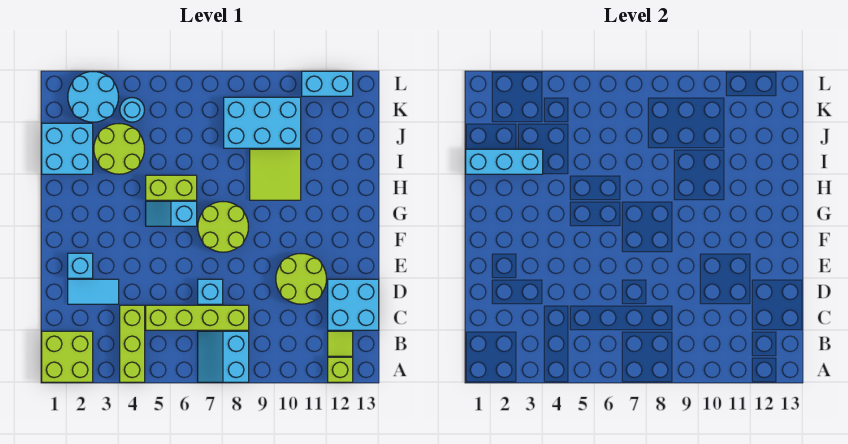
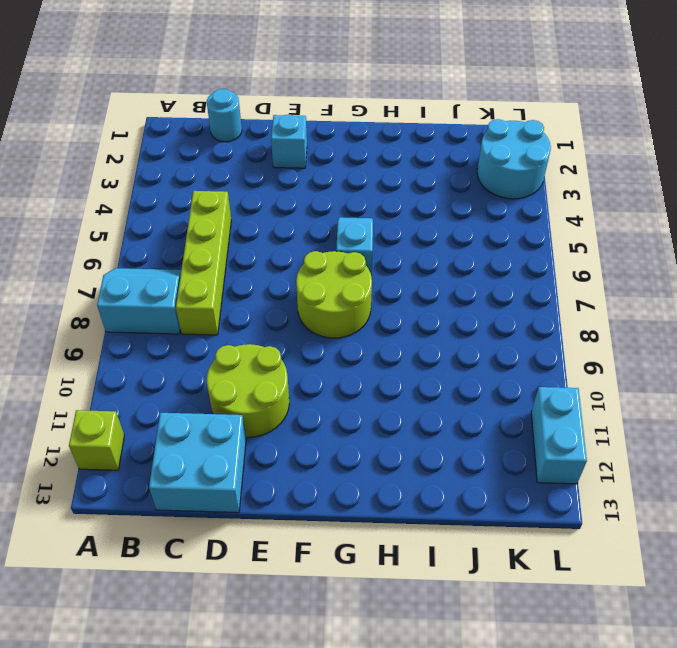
cyan 1x1 round brick [207,89,242,142] -> cyan 1x1 round brick moved to [120,98,144,122]
none -> lime 2x2 brick [42,331,93,382]
none -> lime 1x3 brick [120,305,145,382]
none -> lime 1x1 tile [328,331,353,356]

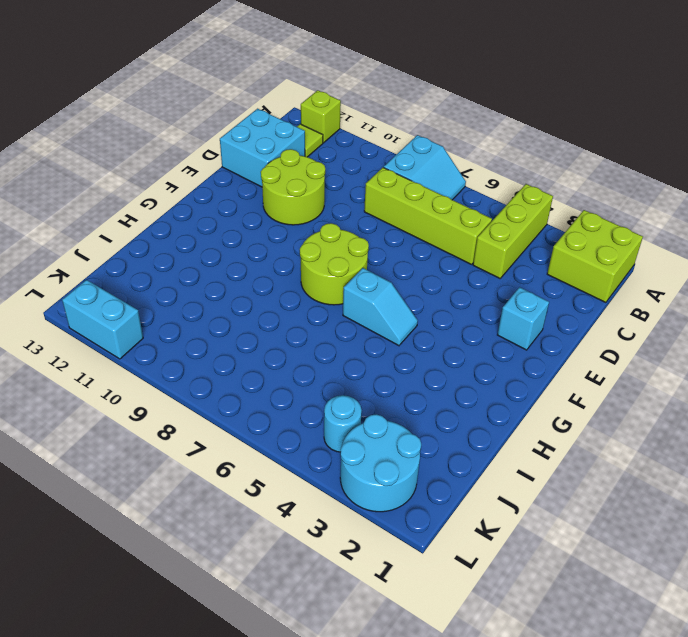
none -> cyan 1x2 tile [68,279,119,304]
none -> cyan 1x1 brick [198,279,223,304]
none -> lime 1x2 brick [146,175,197,200]

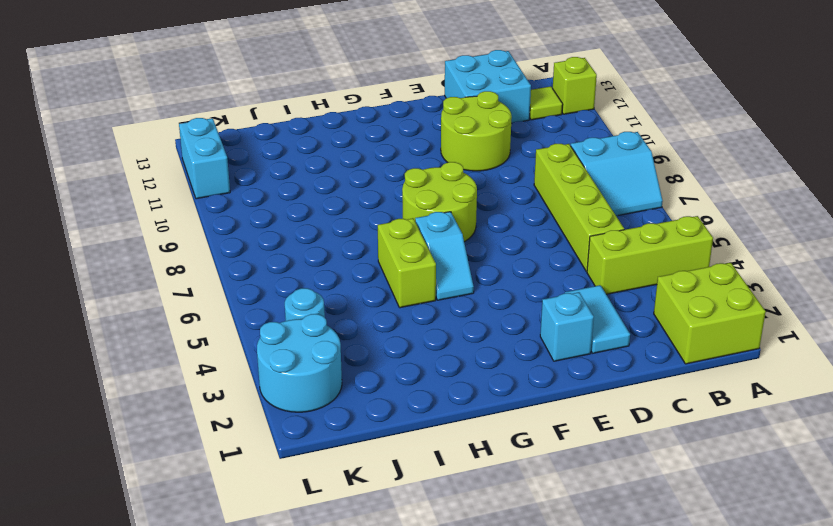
none -> cyan 1x1 brick [198,279,223,304]
none -> lime 2x2 tile [250,149,301,200]
none -> cyan 2x2 brick [42,123,93,174]

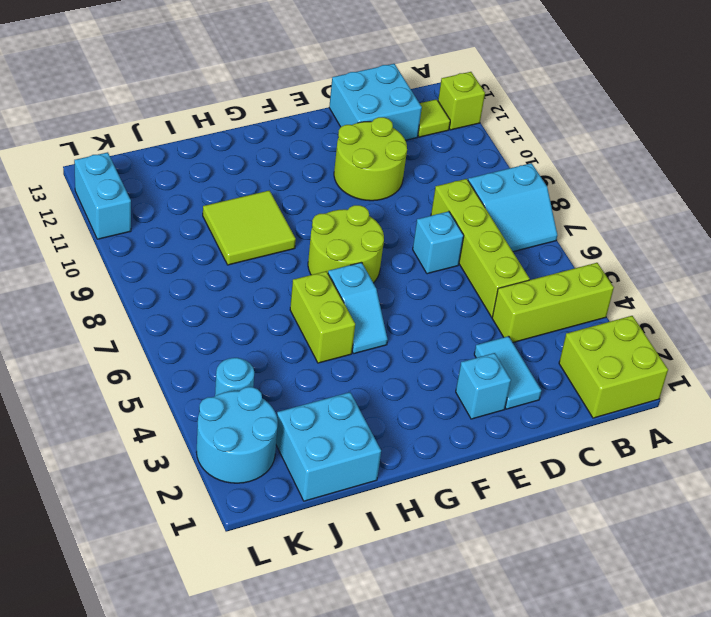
none -> lime 2x2 round brick [94,124,145,174]
none -> cyan 2x3 brick [224,97,301,148]
none -> cyan 1x3 brick [466,149,543,174]

